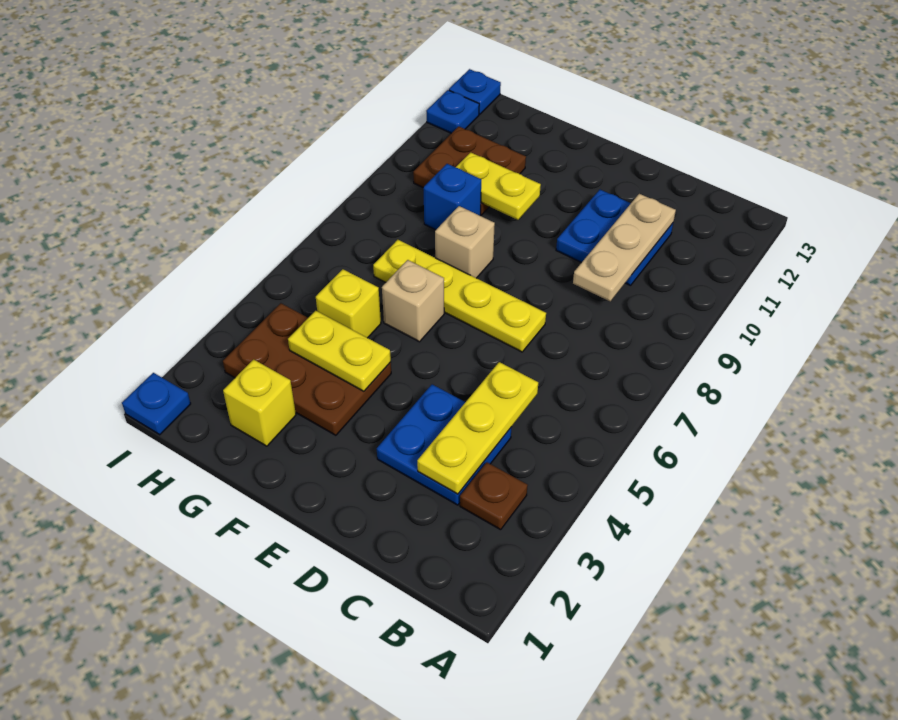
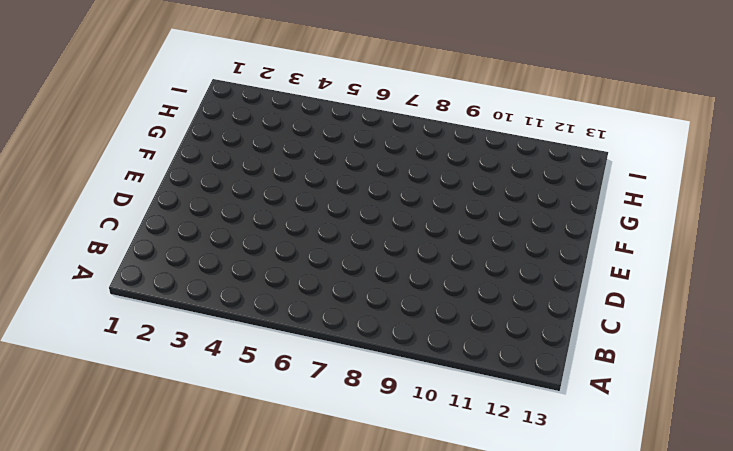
none -> brown 1x1 plate [460,462,528,530]
none -> blue 2x2 plate [377,384,512,505]
none -> blue 2x2 plate [556,190,673,286]

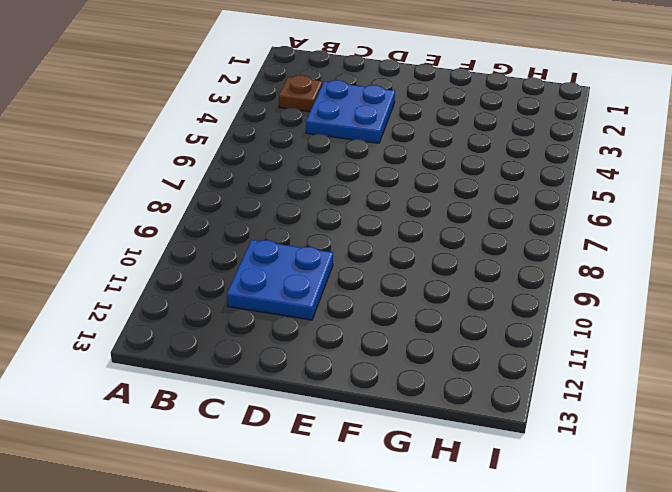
none -> yellow 1x4 plate [373,240,546,352]
none -> brown 2x3 plate [223,303,391,435]
none -> tan 1x1 brick [382,260,444,342]

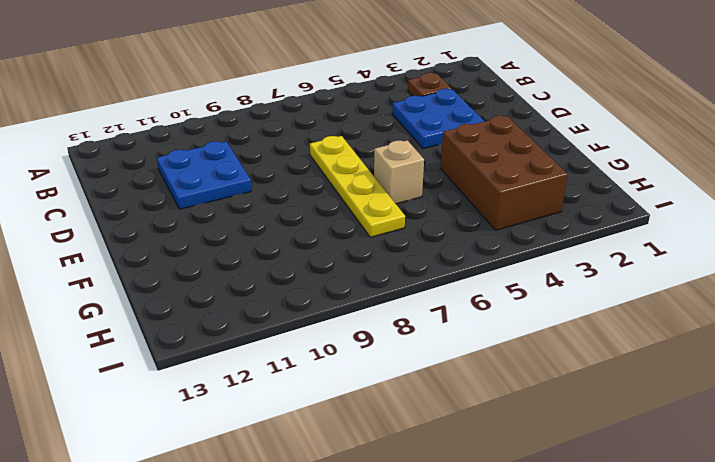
brown 2x3 brick [441,116,568,230] -> brown 2x3 plate [223,303,391,435]
none -> tan 1x1 brick [435,206,495,278]
none -> yellow 1x1 brick [223,359,296,446]
none -> yellow 1x1 brick [316,269,381,338]

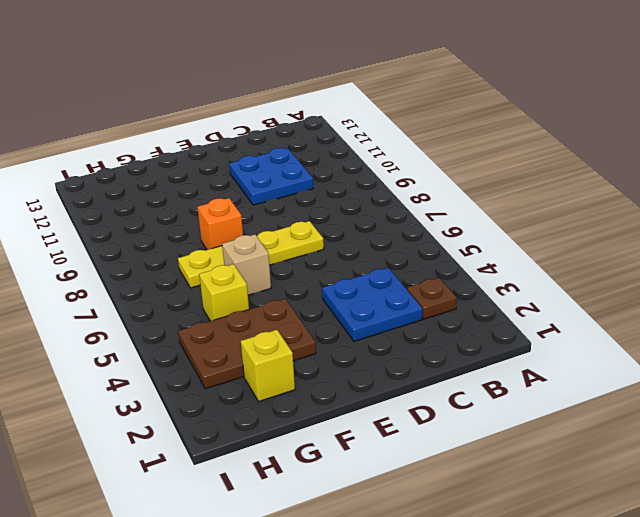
orange 1x1 brick [197,198,243,250] -> tan 1x1 brick [435,206,495,278]
none -> blue 1x1 brick [423,164,481,230]
none -> brown 2x2 plate [413,127,526,215]
none -> blue 1x1 plate [122,373,191,435]

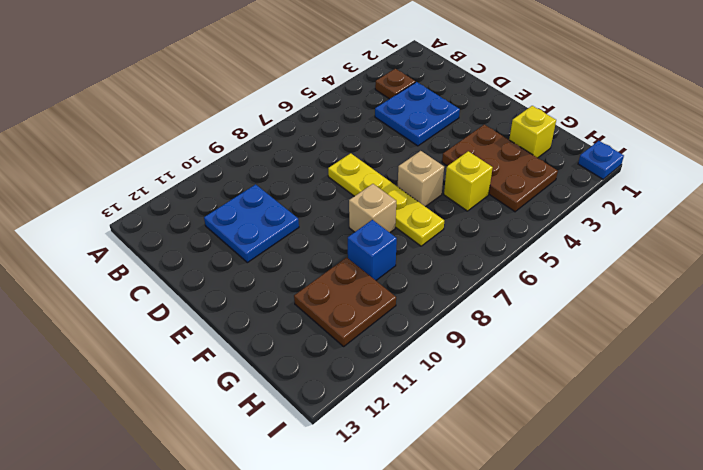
none -> blue 1x1 plate [426,90,479,133]
none -> blue 1x1 plate [449,69,501,114]
none -> yellow 1x3 plate [417,362,538,494]

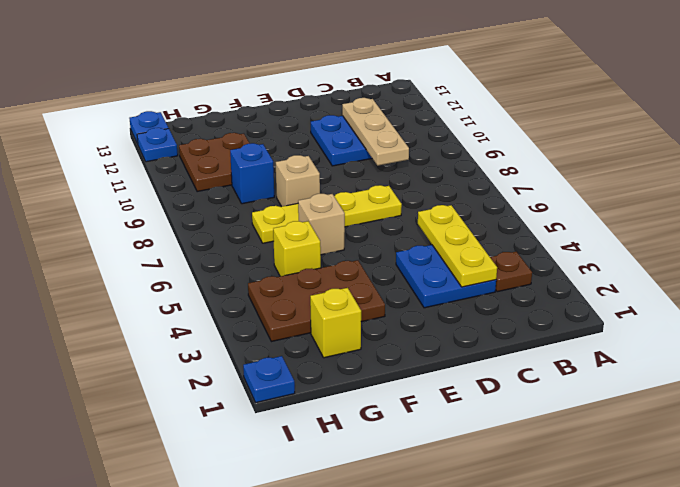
none -> yellow 1x2 plate [288,311,391,391]
none -> yellow 1x2 plate [456,152,541,220]

